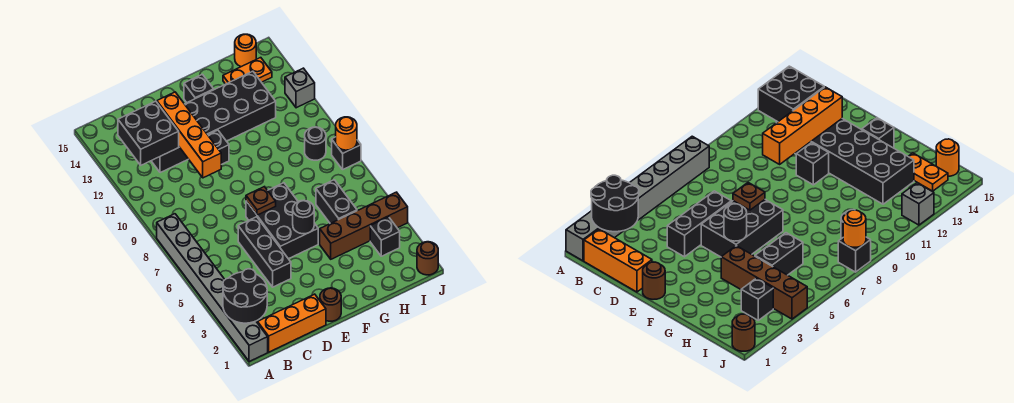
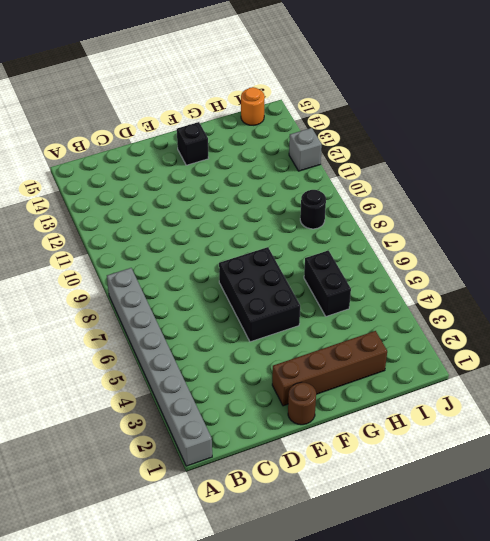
brown 1x4 brick [272,331,387,406] -> brown 1x4 brick moved to [320,192,408,259]
none -> orange 1x3 brick [258,294,326,352]
none -> black 2x6 brick [152,71,276,173]
none -> black 1x3 brick [238,217,291,287]

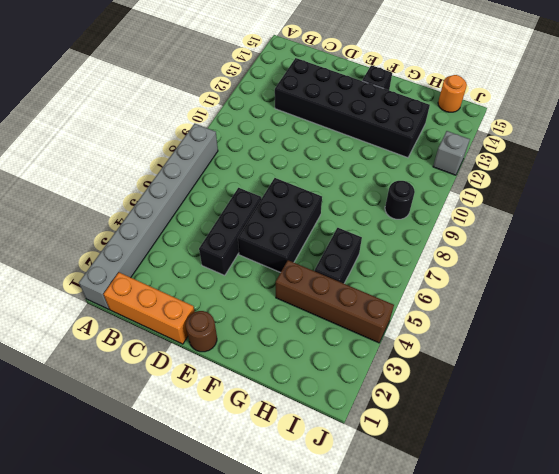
none -> black 1x1 brick [208,130,229,165]
none -> orange 1x2 plate [223,58,272,84]
none -> black 1x1 brick [370,217,400,256]

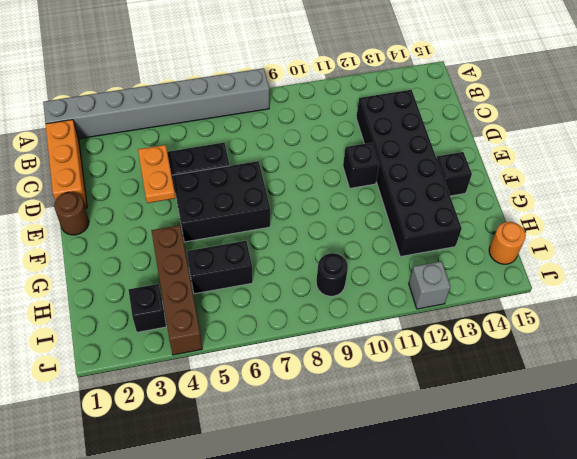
orange 1x2 plate [138,145,175,203] -> orange 1x2 plate moved to [223,58,272,84]
none -> brown 1x1 round brick [417,242,438,275]
none -> black 1x1 brick [332,137,361,169]
none -> black 2x2 round brick [223,269,267,323]

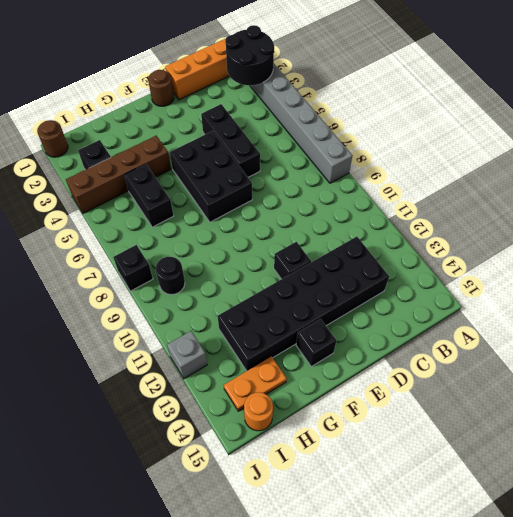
none -> black 2x2 brick [118,101,179,165]
none -> orange 1x4 brick [157,92,221,178]
none -> brown 1x1 plate [246,187,276,215]

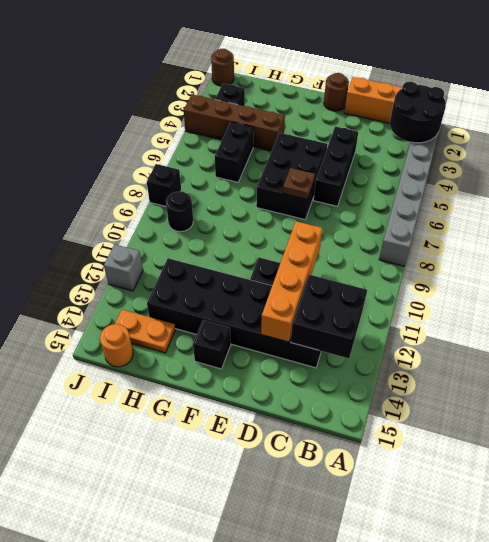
none -> black 1x1 round brick [293,200,314,234]
none -> orange 1x1 round brick [336,117,357,150]

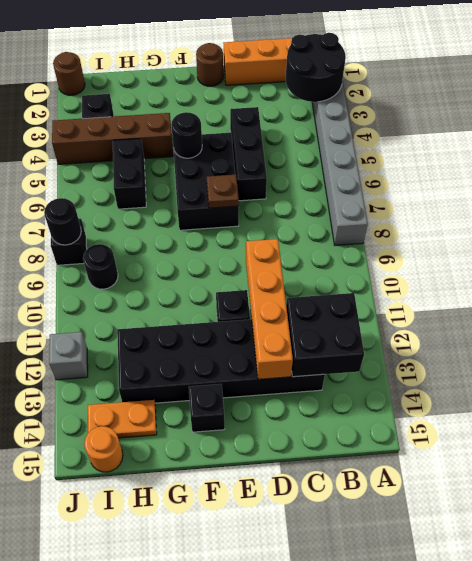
black 1x1 round brick [44,198,81,245] -> orange 1x1 round brick [336,117,357,150]

